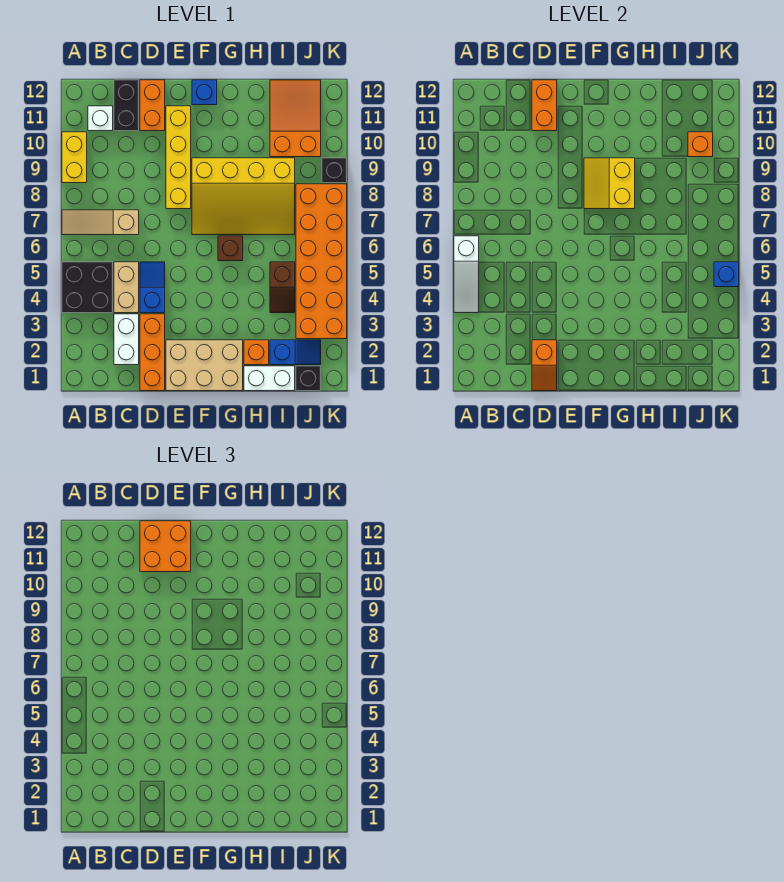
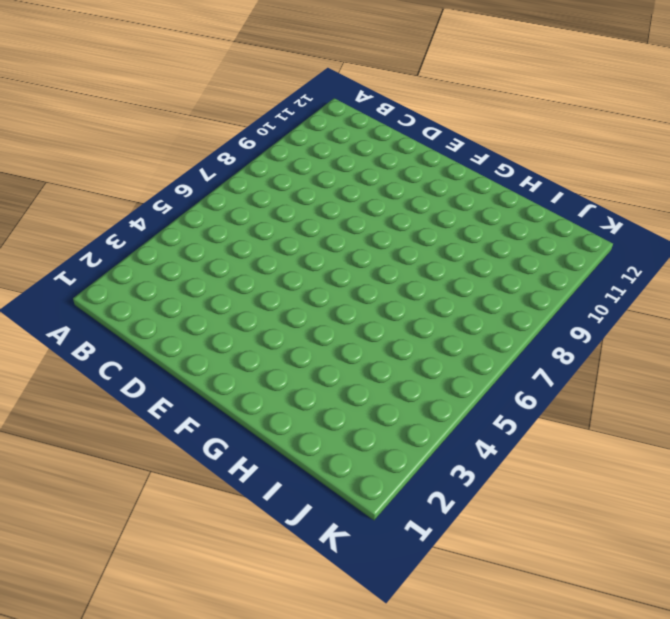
none -> black 2x2 brick [62,262,113,313]
none -> tan 1x3 slope [62,210,139,235]
none -> yellow 1x2 brick [62,132,87,183]
none -> white 1x1 brick [88,106,113,131]

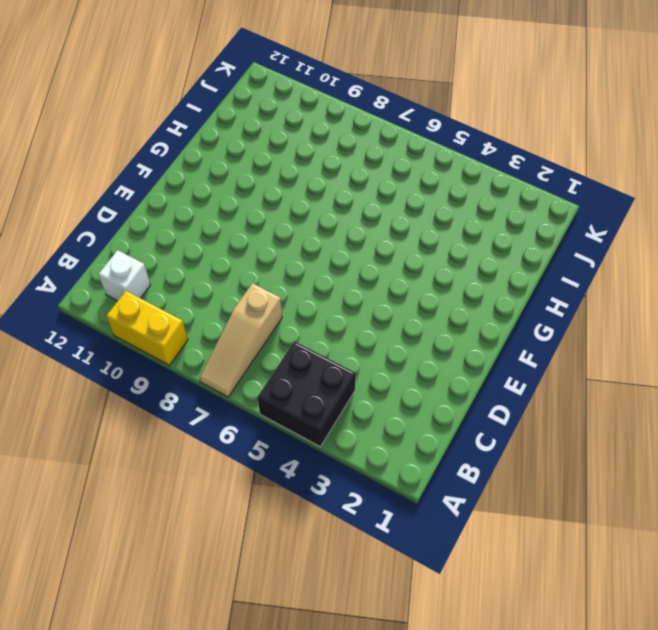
none -> white 1x2 brick [114,314,139,365]
none -> tan 1x2 brick [114,262,139,313]
none -> black 1x2 brick [114,80,139,131]
none -> orange 1x3 brick [140,314,165,391]

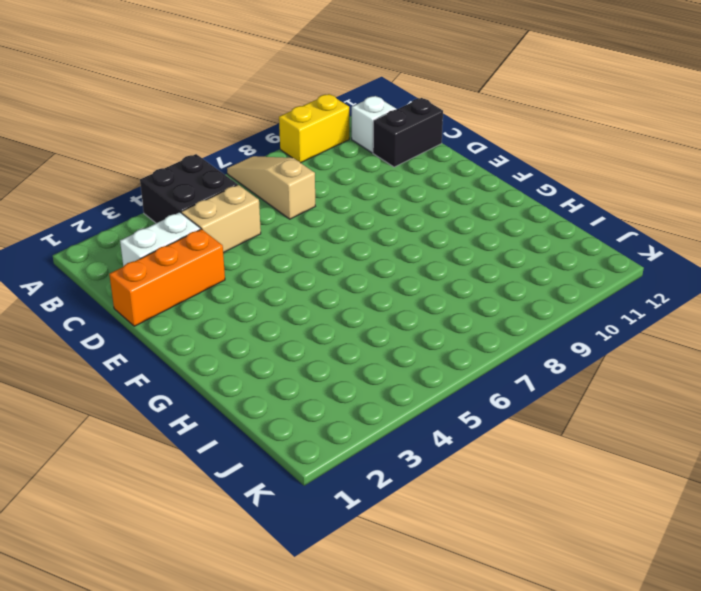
none -> blue 1x2 slope [140,262,165,313]
none -> orange 1x2 brick [140,80,165,131]
none -> tan 2x3 brick [166,340,243,391]
none -> yellow 1x4 brick [166,106,191,209]

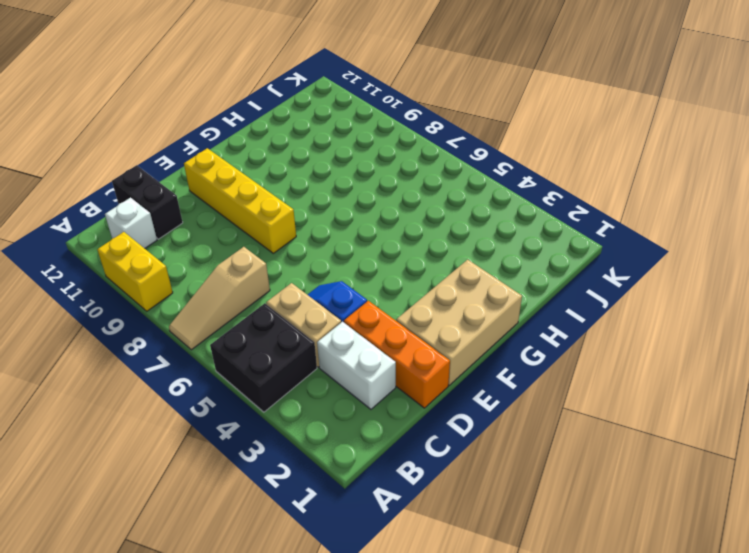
none -> orange 1x2 brick [140,80,165,131]
none -> yellow 3x4 slope [192,158,295,235]
none -> blue 1x1 brick [192,80,217,105]
none -> brown 1x1 brick [218,236,243,261]

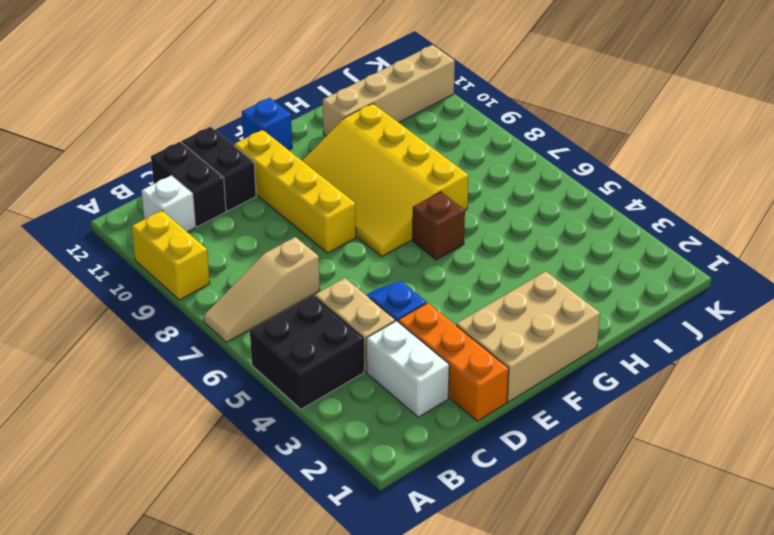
black 1x2 brick [182,127,256,211] -> orange 1x2 brick [140,80,165,131]
yellow 3x4 slope [302,104,469,256] -> yellow 3x4 slope turned to [192,158,295,235]
tan 1x4 brick [323,45,455,136] -> orange 2x3 slope [270,80,321,157]
none -> white 1x2 brick [244,366,295,391]
none -> orange 1x1 brick [244,340,269,365]
none -> blue 1x2 slope [270,340,321,365]
none -> brown 1x2 slope [270,262,295,313]

